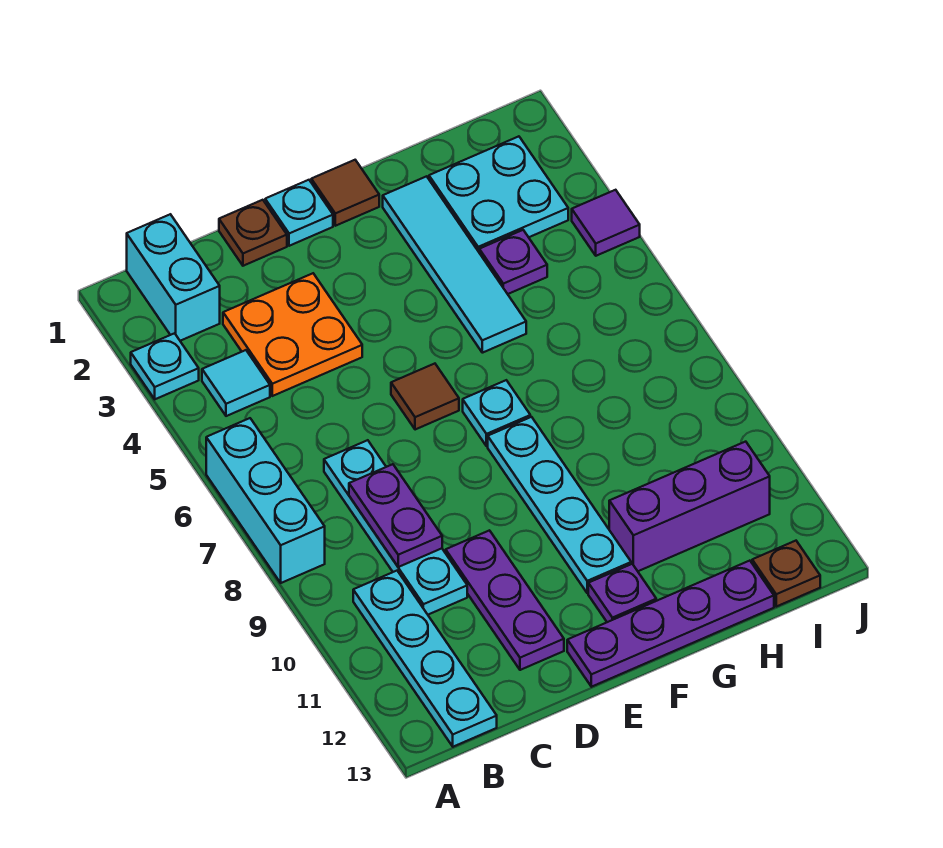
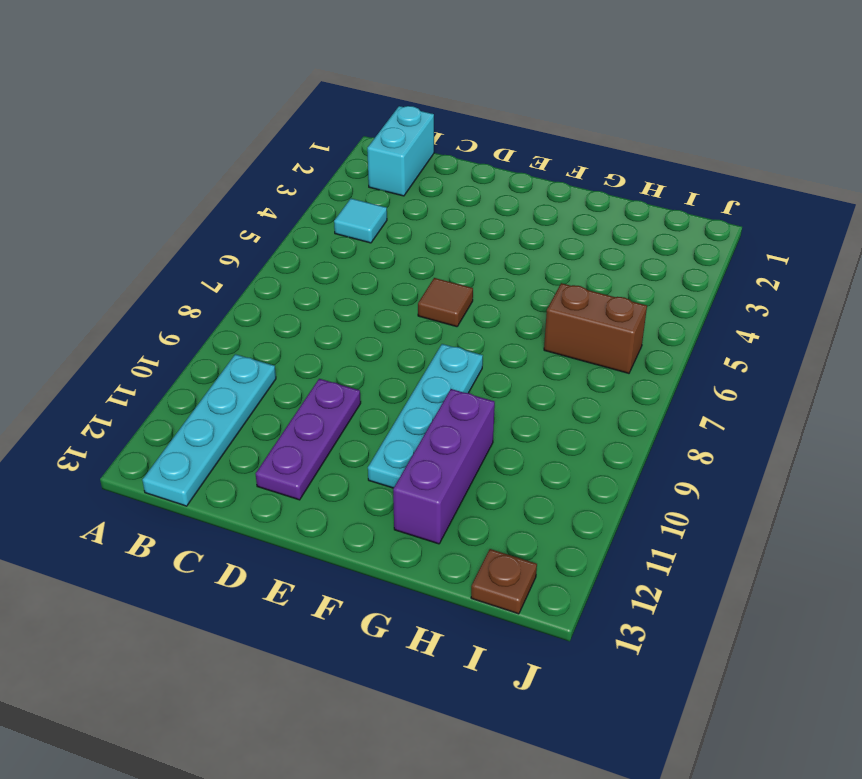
purple 1x3 brick [393,389,495,544] -> purple 1x3 brick turned to [609,442,770,571]
brown 1x2 brick [544,283,647,373] -> none
none -> cyan 1x1 plate [131,333,199,399]
none -> cyan 1x3 brick [206,418,325,583]
none -> orange 2x2 plate [223,273,362,396]

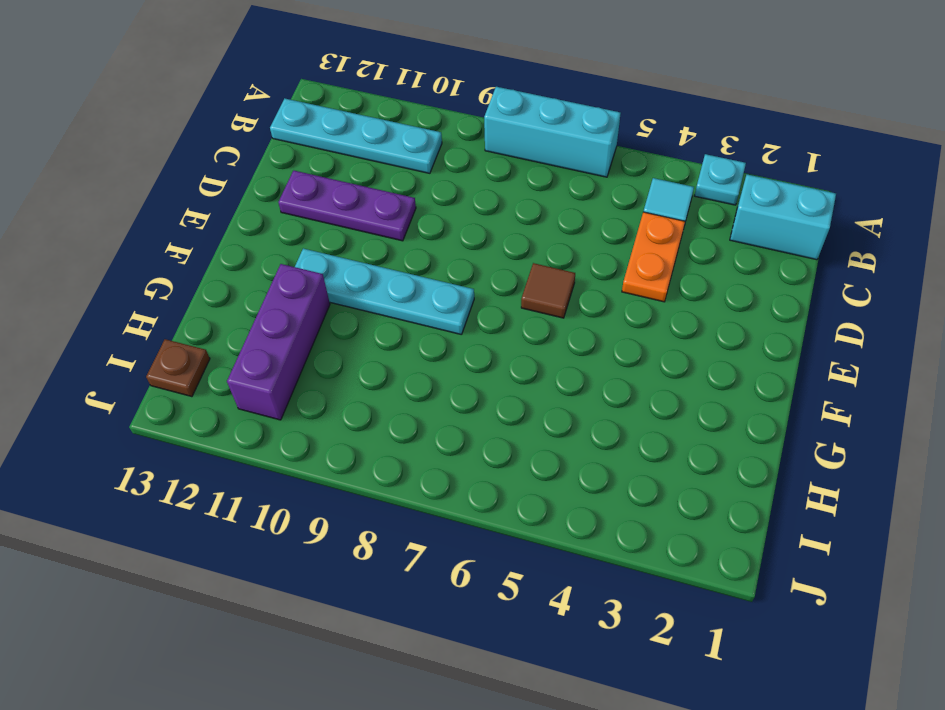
orange 1x2 plate [622,212,685,302] -> orange 2x2 plate [223,273,362,396]
none -> cyan 1x4 plate [324,440,467,615]
none -> brown 1x1 plate [219,200,287,266]
none -> cyan 1x1 plate [265,180,333,246]

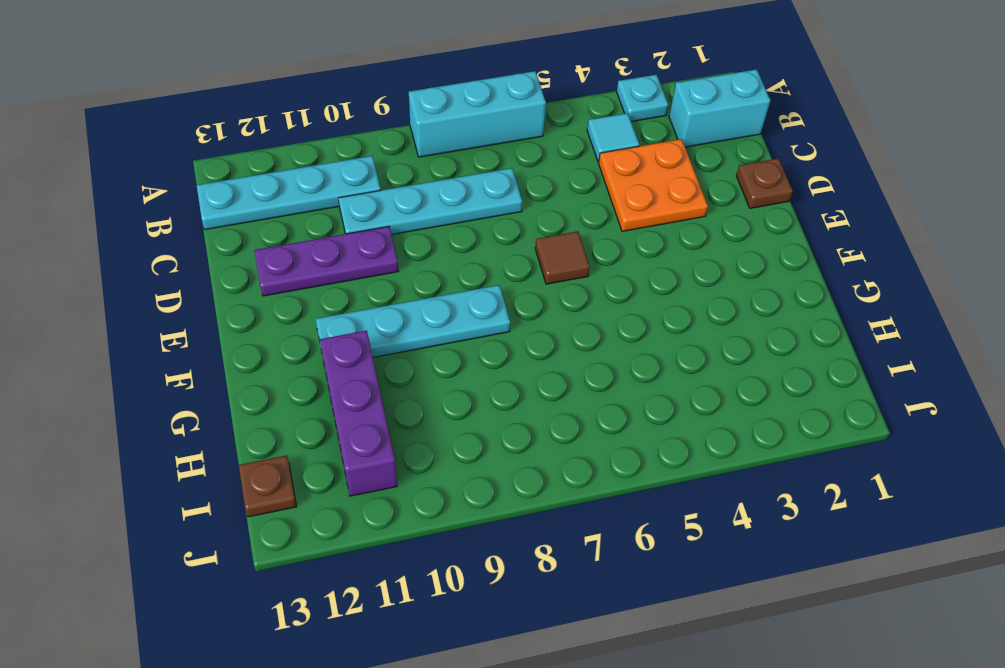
none -> cyan 1x1 plate [265,180,333,246]
none -> purple 1x4 plate [567,561,774,687]
none -> brown 1x1 tile [311,160,379,226]

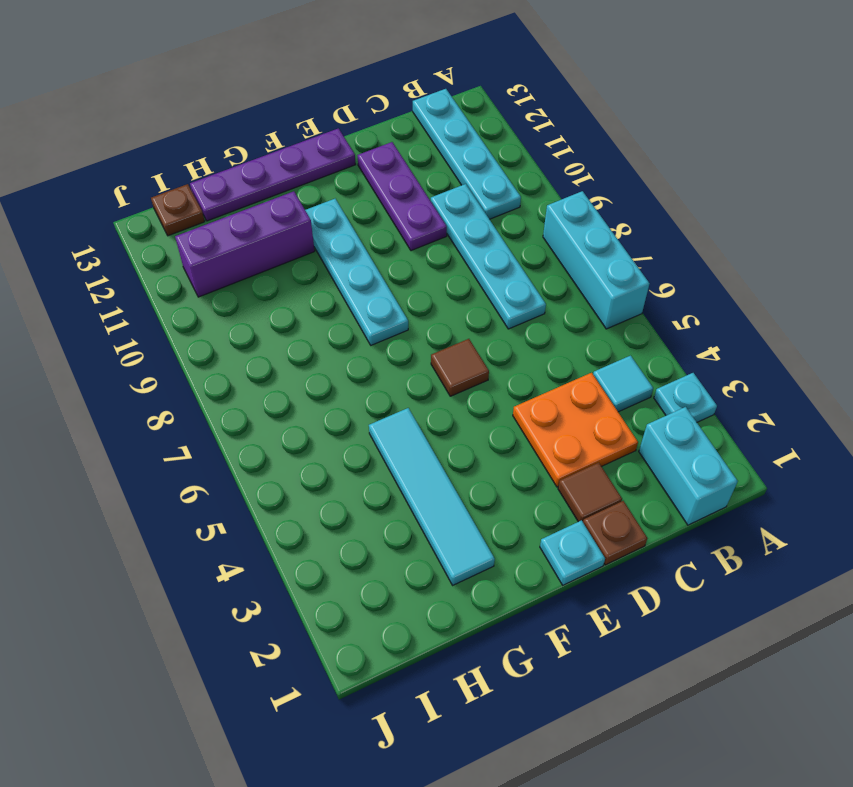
brown 1x1 tile [558,463,622,522] -> brown 1x1 tile moved to [311,160,379,226]
none -> cyan 1x1 plate [463,380,530,446]
none -> purple 1x1 plate [588,564,656,622]
none -> cyan 2x2 plate [429,136,568,252]

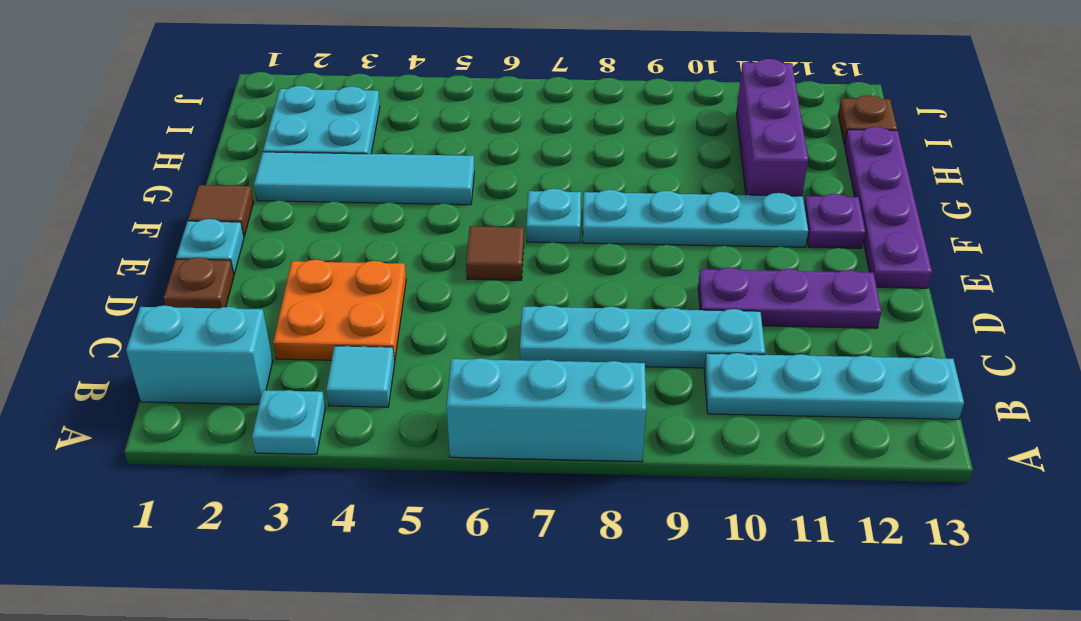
none -> purple 1x1 plate [479,230,547,294]
none -> purple 1x1 tile [572,190,640,256]
none -> purple 1x2 plate [349,464,442,567]

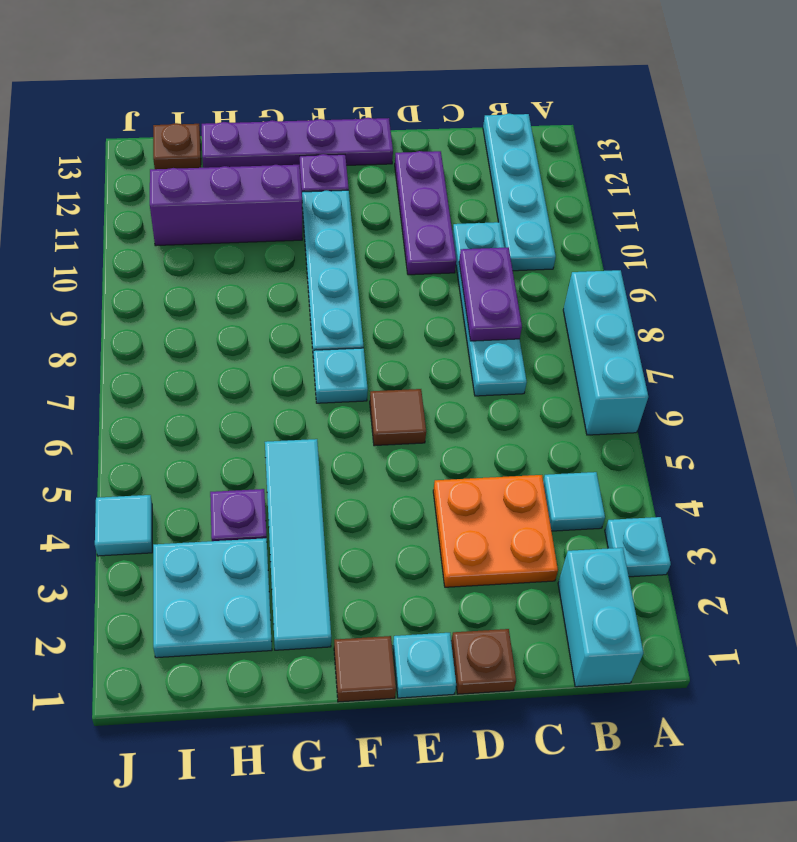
cyan 1x1 tile [95,495,152,556] -> purple 1x1 tile [572,190,640,256]

